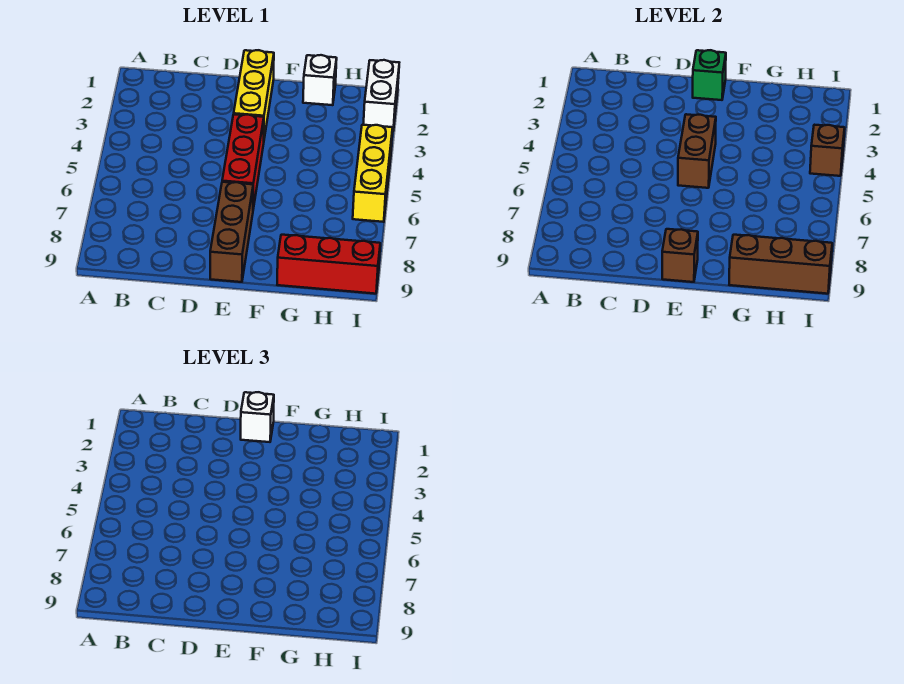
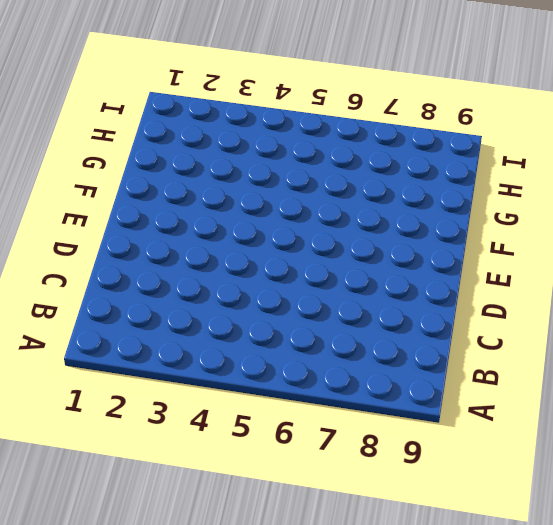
none -> yellow 1x3 brick [234,50,274,138]
none -> red 1x3 brick [222,114,264,209]
none -> brown 1x3 brick [210,182,253,282]

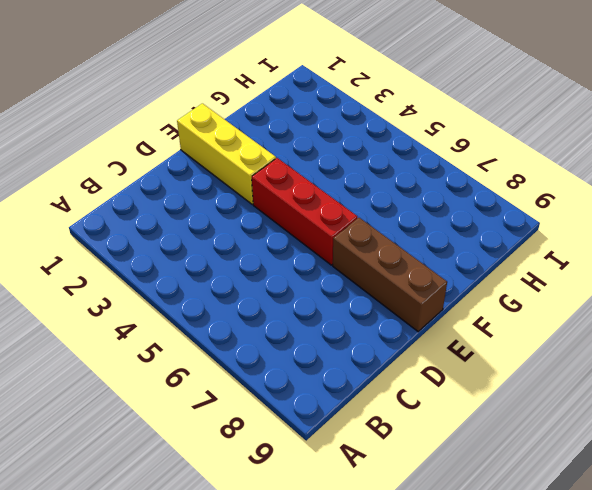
none -> white 1x1 brick [303,55,337,105]
none -> red 1x3 brick [277,235,380,294]
none -> white 1x2 brick [363,60,399,132]

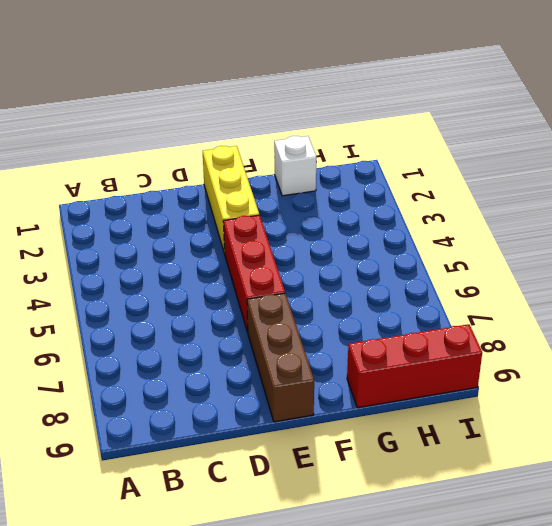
none -> white 1x2 brick [363,60,399,132]
none -> yellow 1x3 brick [353,125,393,222]
none -> green 1x1 brick [693,50,726,100]

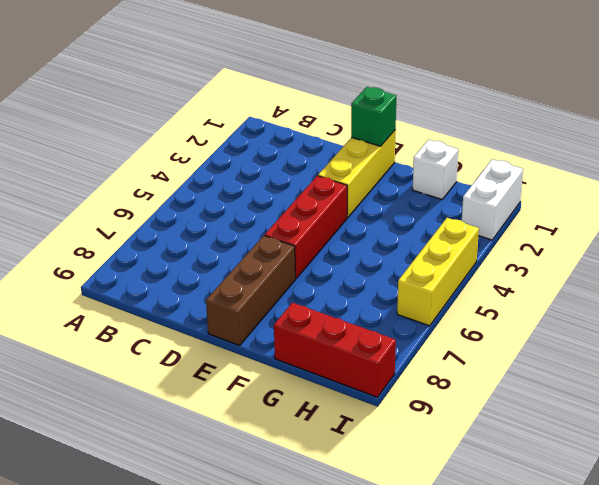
none -> brown 1x2 brick [678,114,716,188]
none -> brown 1x1 brick [662,229,698,282]
none -> brown 1x3 brick [729,235,832,294]

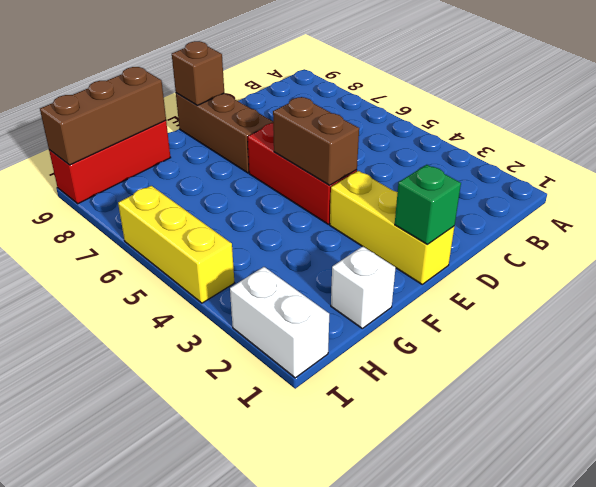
none -> brown 1x1 brick [810,125,845,176]
none -> white 1x1 brick [241,392,274,442]

